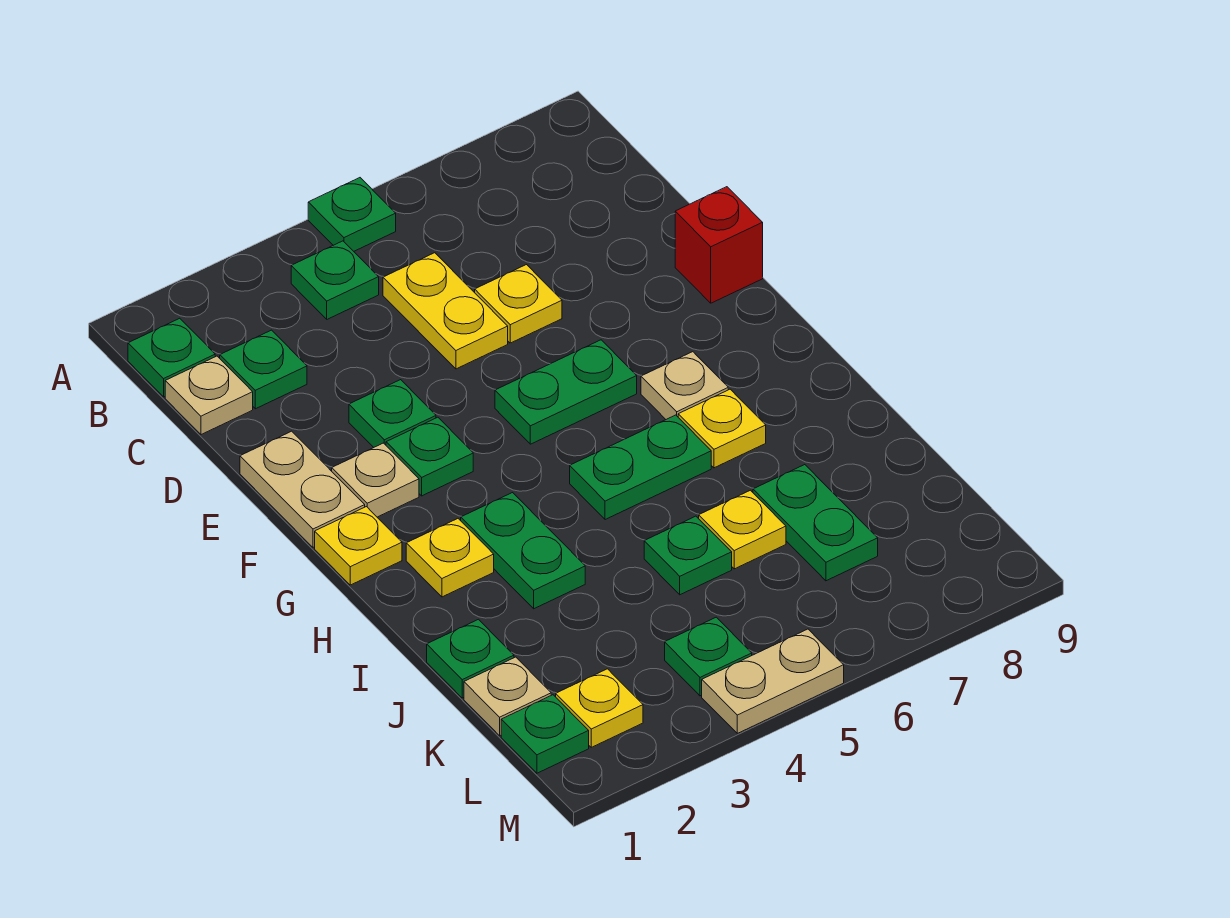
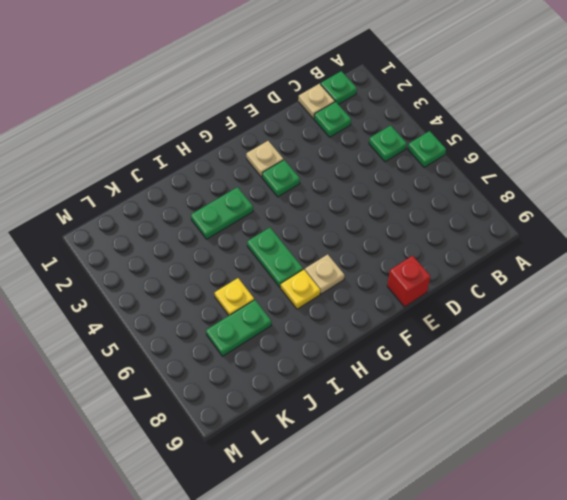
none -> yellow 1x2 plate [383,253,508,369]
none -> yellow 1x1 plate [475,265,562,343]
none -> tan 1x2 plate [240,431,365,547]

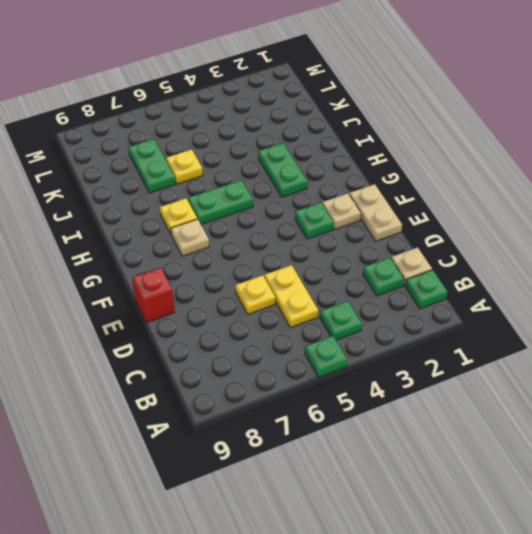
none -> green 1x1 plate [349,380,436,447]
none -> green 1x2 plate [495,340,637,444]
none -> yellow 1x1 plate [315,507,402,585]

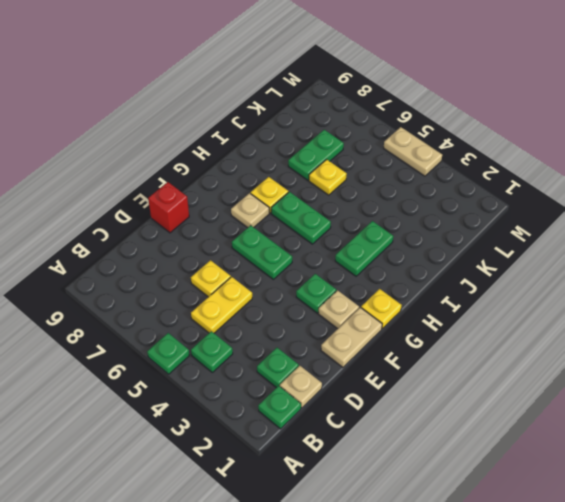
none -> green 1x1 plate [349,380,436,447]
none -> yellow 1x1 plate [406,519,494,597]
none -> green 1x1 plate [427,619,514,698]

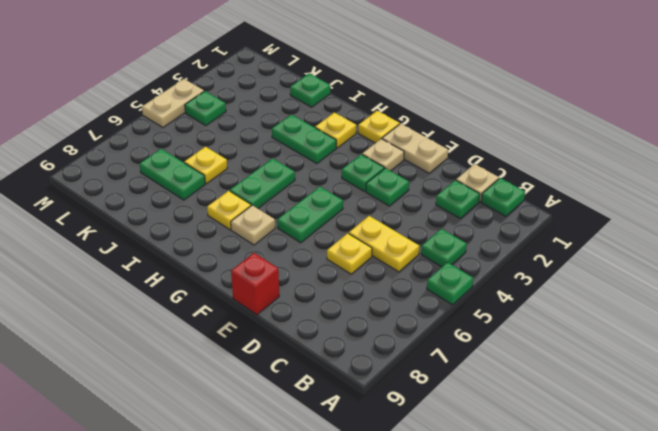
none -> green 1x1 plate [644,516,732,595]
none -> tan 1x1 plate [464,657,551,736]
none -> green 1x1 plate [501,695,589,773]

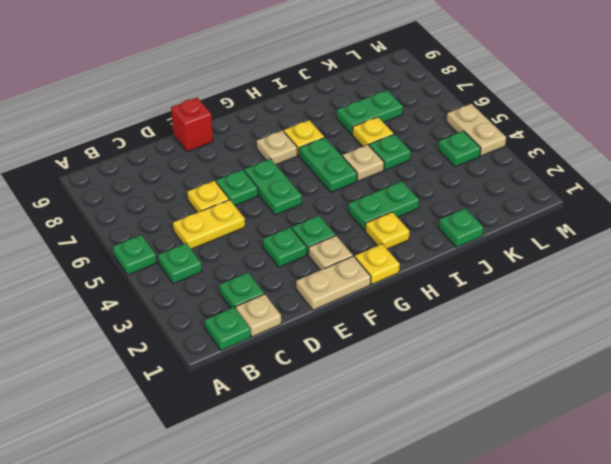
green 1x1 plate [216,170,258,206] -> green 1x1 plate moved to [501,695,589,773]
tan 1x1 plate [342,145,384,181] -> tan 1x1 plate moved to [464,657,551,736]
none -> yellow 1x1 plate [556,669,643,747]

